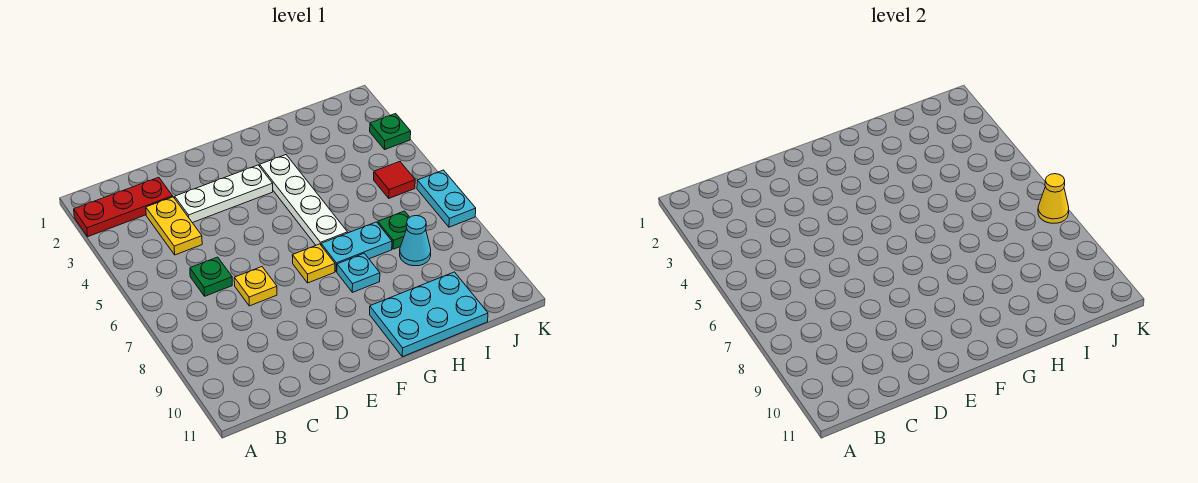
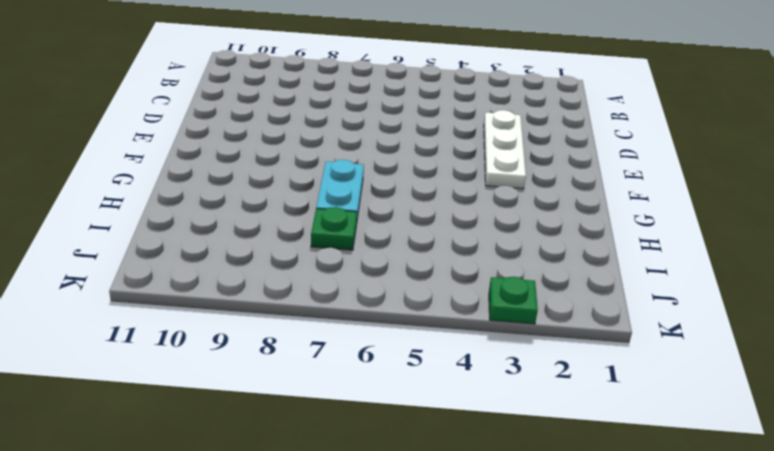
none -> red 1x3 plate [74,177,173,236]
none -> yellow 1x2 plate [146,197,202,255]
none -> green 1x1 plate [190,257,232,296]

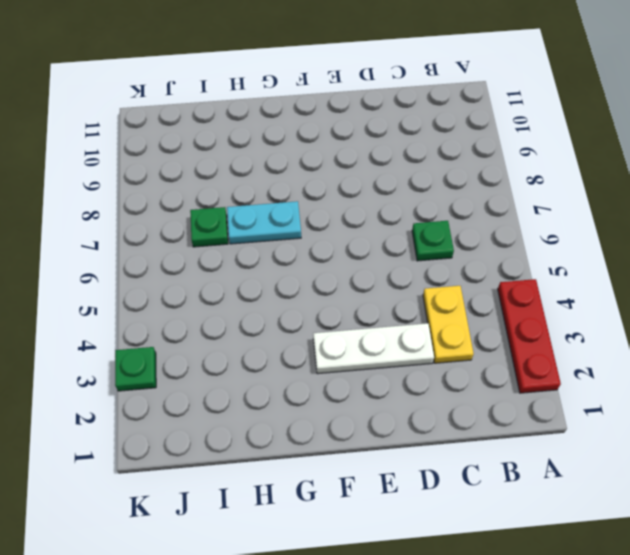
red 1x3 plate [498,279,561,393] -> red 1x3 plate turned to [74,177,173,236]
none -> yellow 1x1 plate [234,267,277,306]
none -> yellow 1x1 plate [292,244,335,283]
none -> white 1x4 plate [260,155,348,245]

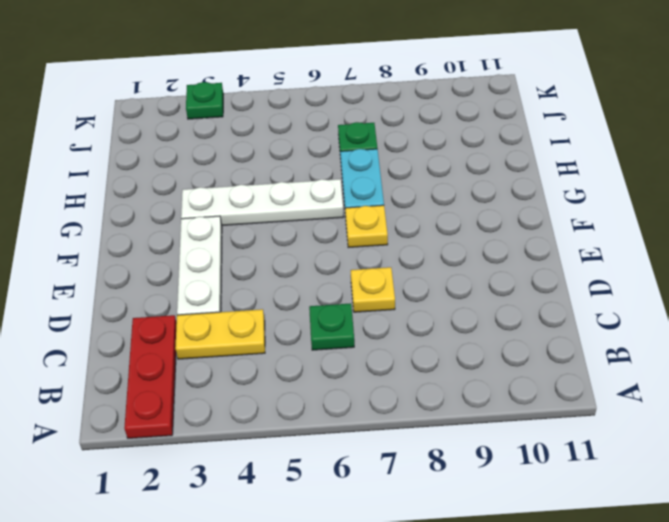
none -> cyan 1x1 plate [337,253,380,292]
none -> cyan 2x3 plate [370,272,488,357]
none -> cyan 1x1 cone [400,215,431,266]

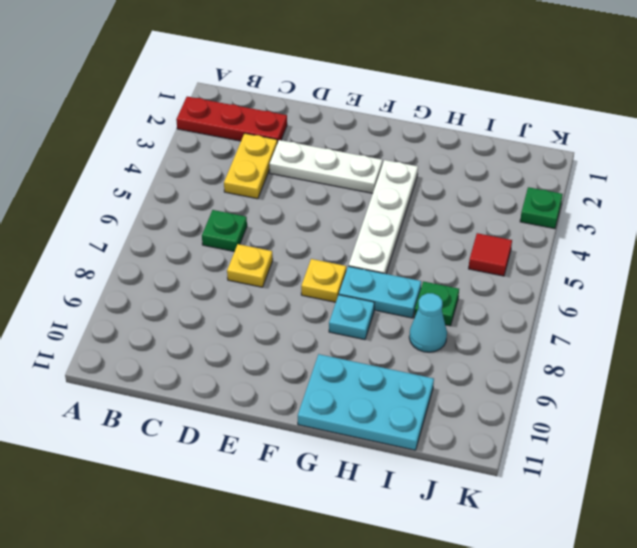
none -> cyan 1x2 plate [417,170,476,227]
none -> yellow 1x1 cone [1038,174,1069,223]

